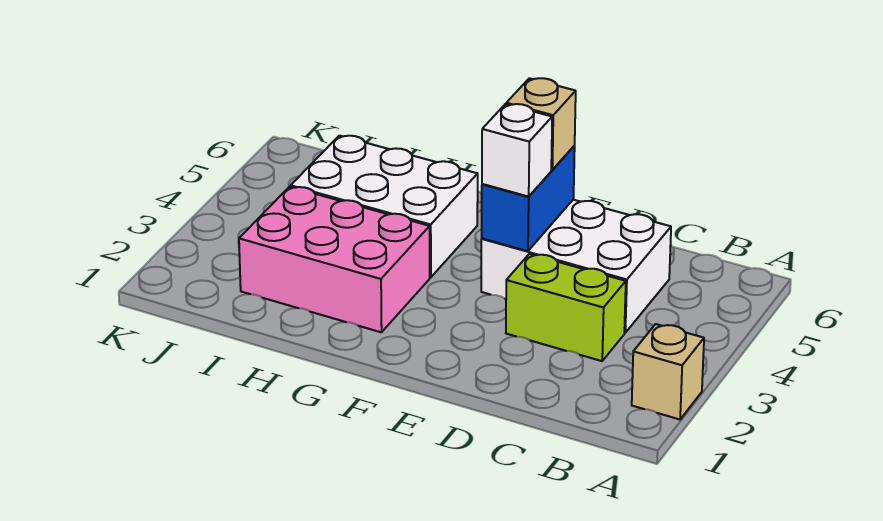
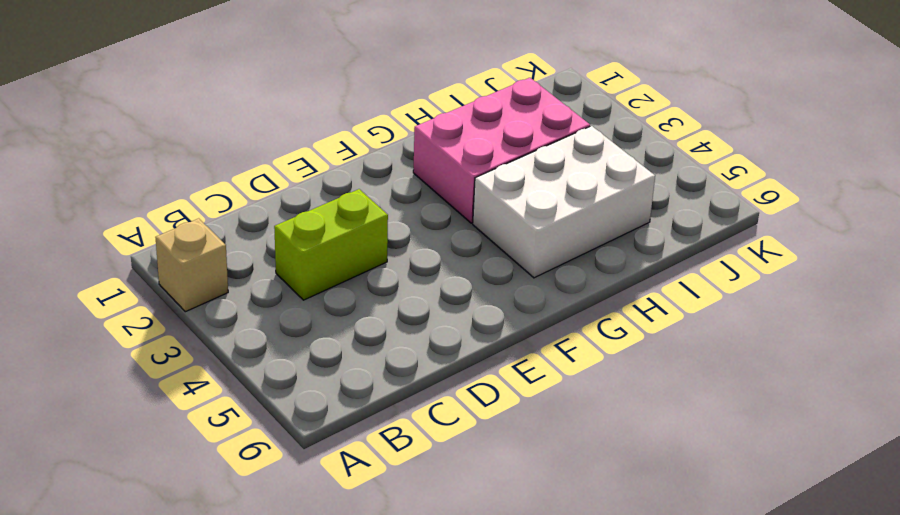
none -> white 2x3 brick [481,200,671,333]
none -> blue 1x2 brick [482,146,575,251]

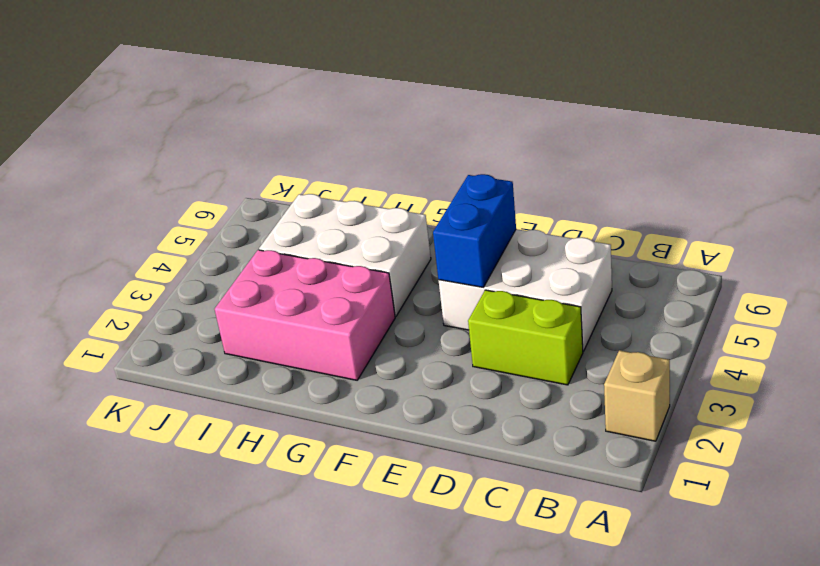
none -> white 1x1 brick [482,104,552,197]
none -> tan 1x1 brick [506,78,576,170]

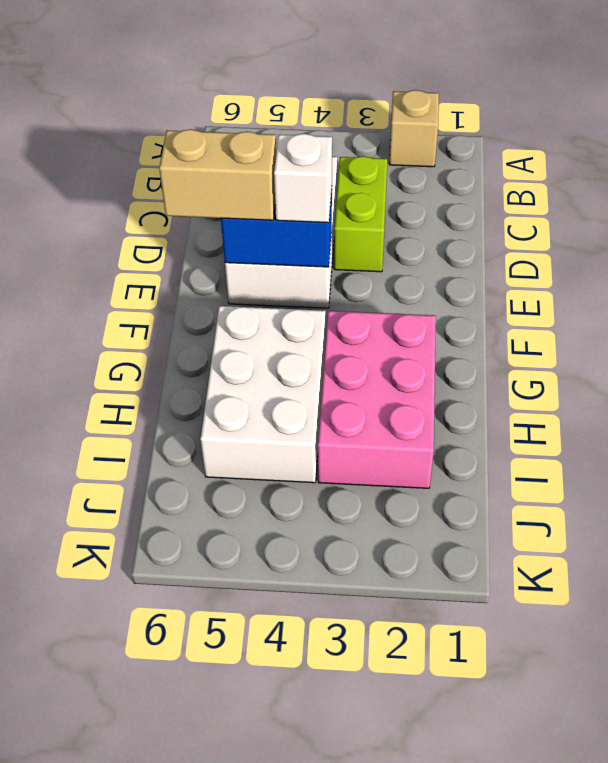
tan 1x2 brick [159,129,276,220] -> tan 1x1 brick [506,78,576,170]

